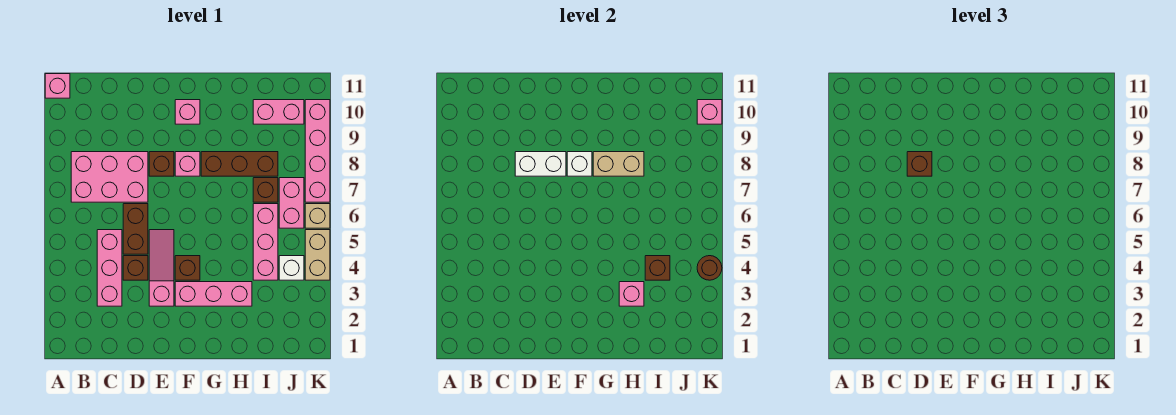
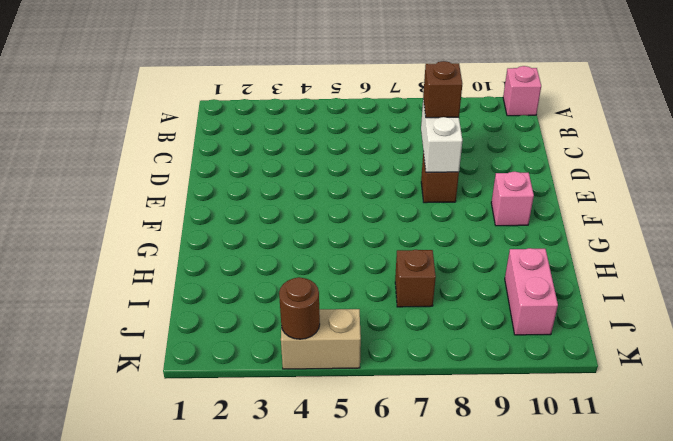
none -> pink 2x3 brick [71,152,148,202]
none -> pink 1x3 brick [97,230,122,306]
none -> brown 1x1 brick [123,256,148,280]

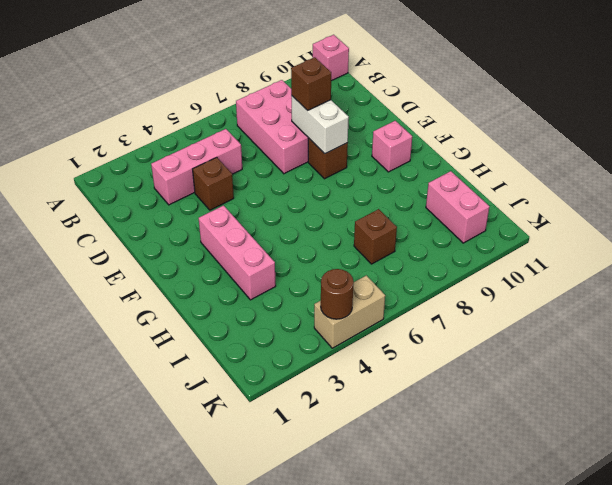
none -> brown 1x2 brick [123,204,148,254]
none -> pink 1x3 slope [149,230,174,306]
none -> brown 1x1 brick [175,256,200,280]

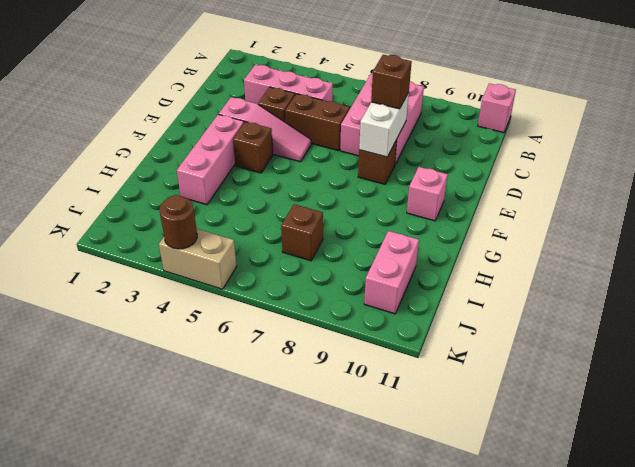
none -> pink 1x1 brick [175,152,200,176]
none -> brown 1x3 brick [201,152,278,176]
none -> pink 1x3 brick [253,204,278,280]

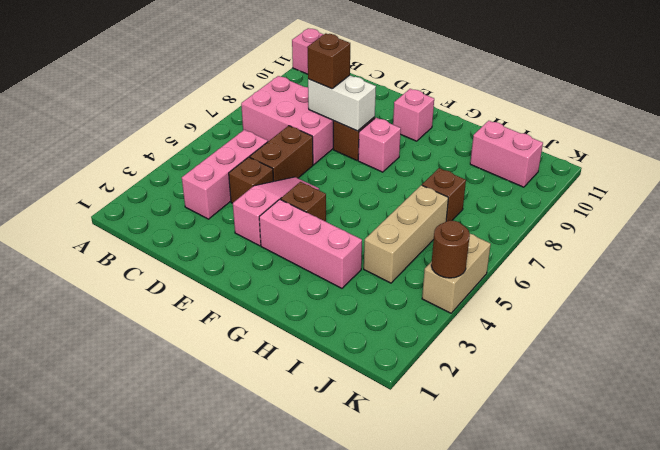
tan 1x3 brick [364,185,448,283] -> pink 1x3 brick [253,204,278,280]
none -> brown 1x3 brick [201,152,278,176]
none -> white 1x1 brick [279,256,304,280]
none -> pink 1x2 brick [279,178,304,228]

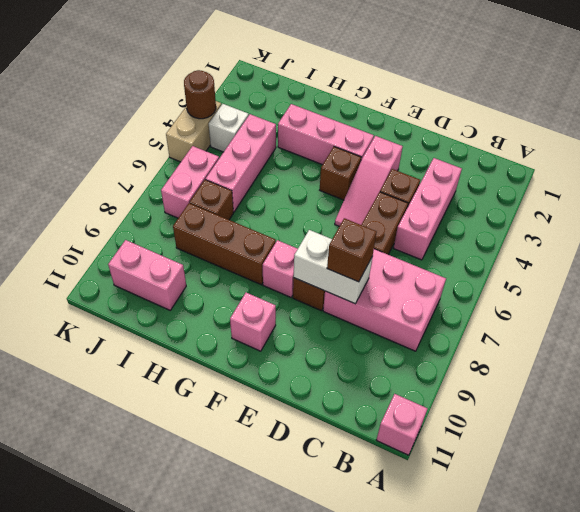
none -> tan 1x1 brick [305,204,330,228]
none -> pink 1x4 brick [305,100,330,202]
none -> white 1x1 brick [567,152,592,176]

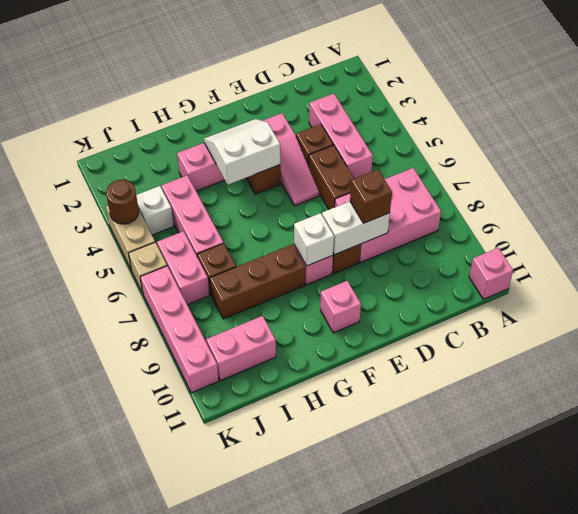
white 2x2 slope [204,119,280,185] -> none
none -> tan 1x2 brick [593,152,644,176]
none -> pink 1x1 brick [619,282,644,306]
none -> brown 1x1 brick [645,256,670,280]

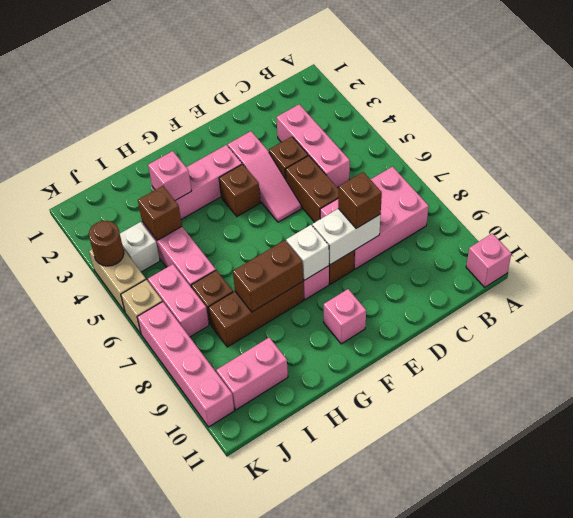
brown 1x2 brick [233,240,303,312] -> tan 1x2 brick [593,152,644,176]
none -> pink 1x1 brick [697,100,722,124]

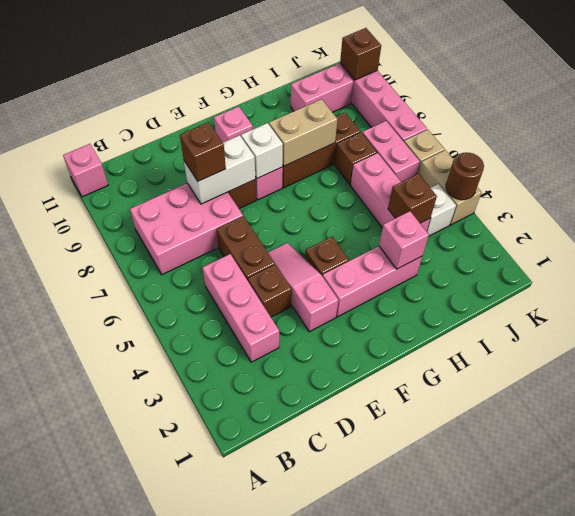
brown 1x1 brick [340,28,381,80] -> pink 1x1 brick [697,100,722,124]

